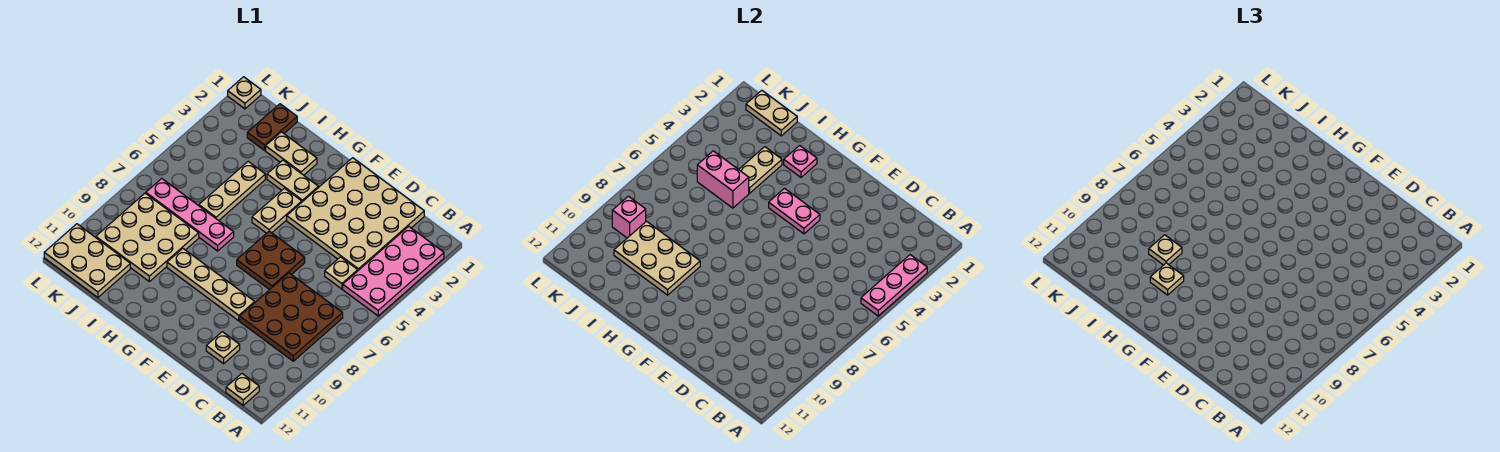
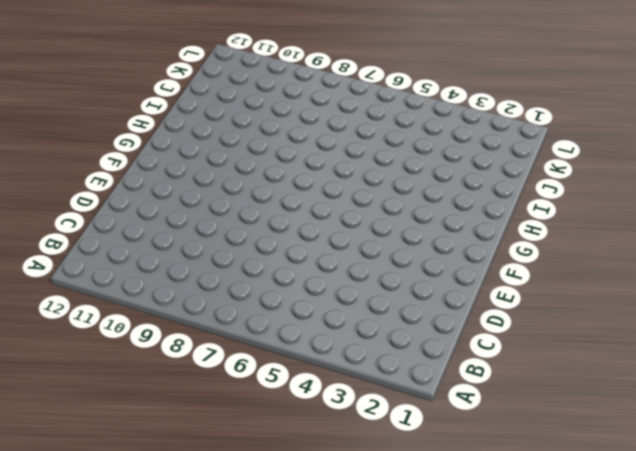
none -> pink 2x4 plate [343,226,444,316]
none -> brown 3x3 plate [240,273,343,361]
none -> tan 1x1 plate [226,374,259,405]

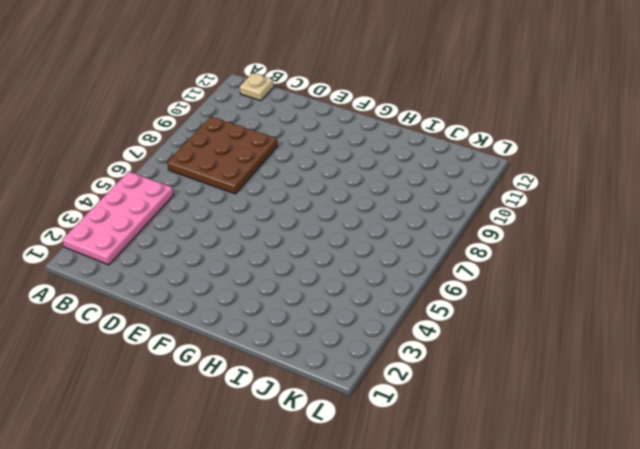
none -> tan 4x4 plate [287,158,424,270]
none -> tan 1x1 plate [325,257,358,289]
none -> tan 1x1 plate [206,332,240,364]

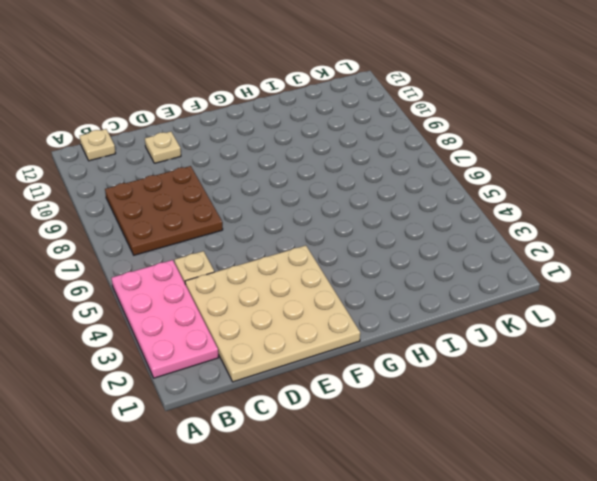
none -> brown 2x2 plate [237,231,305,290]
none -> tan 1x4 plate [167,248,255,321]
none -> tan 1x2 plate [267,160,318,202]

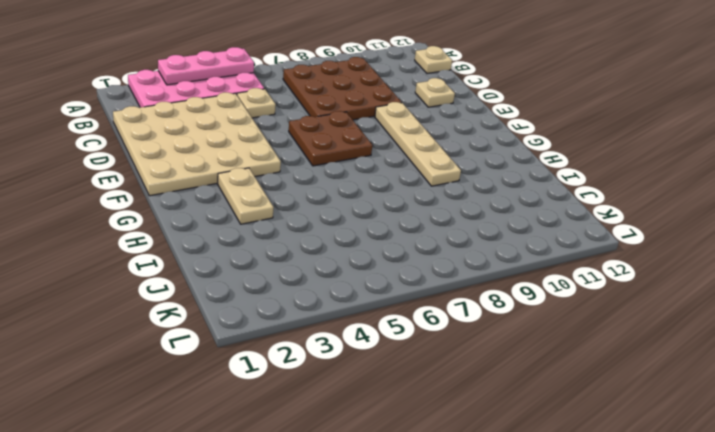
none -> tan 1x2 plate [252,188,302,233]
none -> tan 1x2 plate [266,132,317,175]
none -> pink 1x4 plate [146,178,234,251]

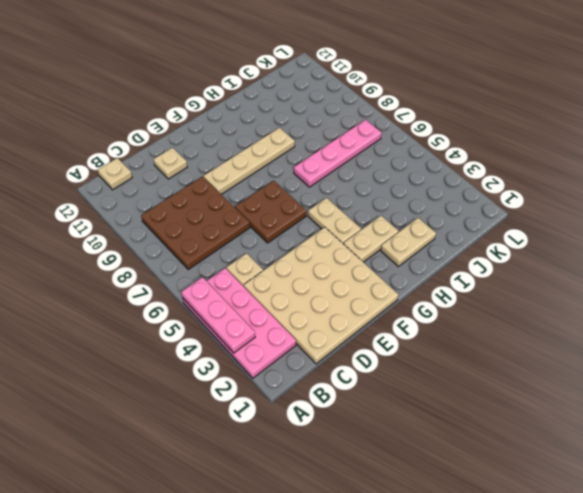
none -> tan 1x3 plate [199,161,265,220]
none -> tan 3x3 plate [96,193,199,281]
none -> brown 1x2 plate [247,104,297,150]

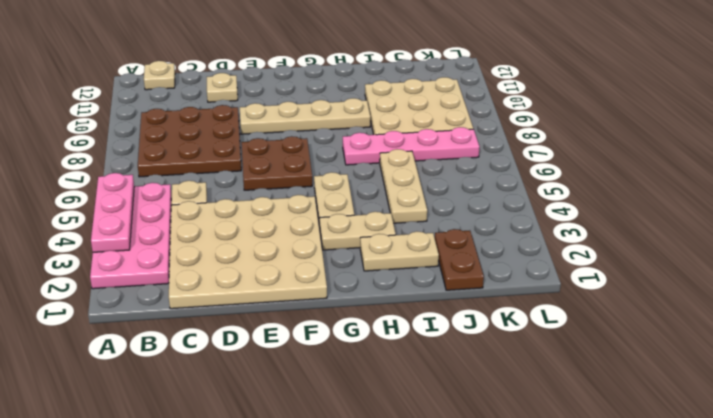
none -> tan 2x3 plate [44,224,130,297]
none -> tan 1x1 plate [228,77,261,109]
none -> pink 1x2 plate [769,188,820,234]

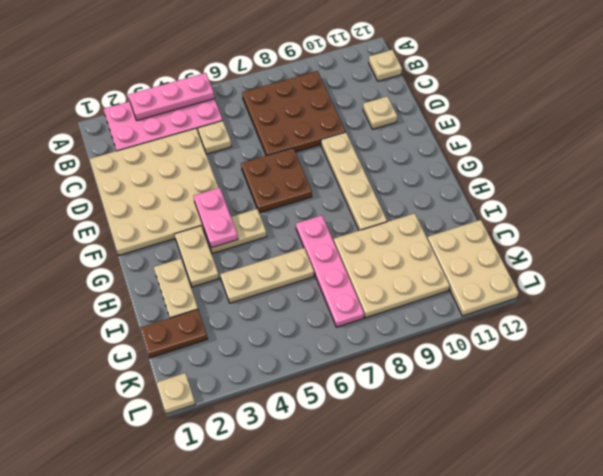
none -> pink 1x1 plate [784,145,817,177]
none -> tan 2x3 plate [614,221,700,295]
none -> tan 1x2 plate [739,147,782,193]

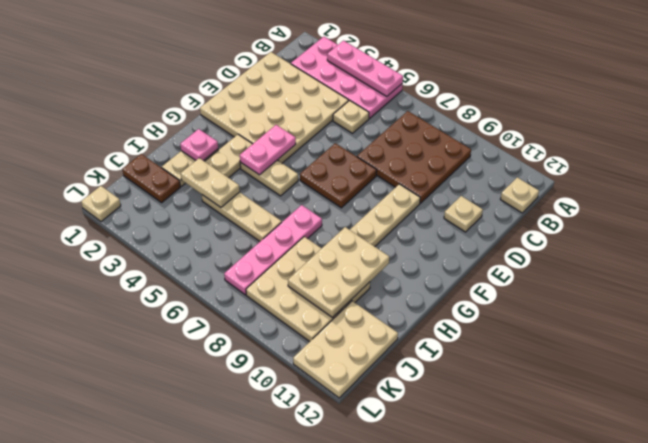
none -> pink 1x2 brick [697,151,749,208]
none -> tan 1x2 plate [746,90,797,136]
none -> pink 1x1 brick [612,196,646,238]

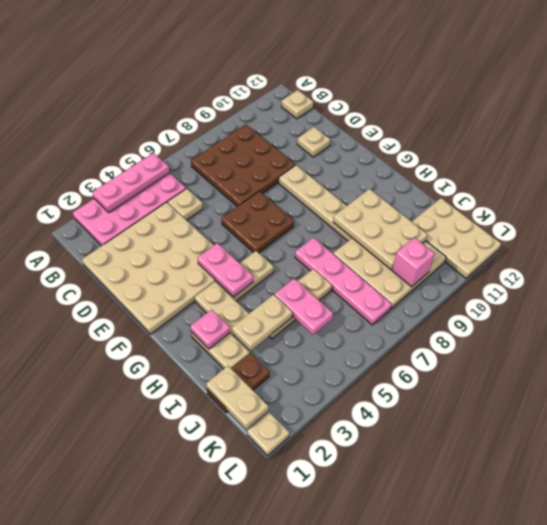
pink 1x2 plate [275,279,333,335] -> pink 1x2 brick [697,151,749,208]
none -> tan 1x1 plate [1150,263,1184,295]
none -> tan 1x1 plate [1149,235,1182,265]

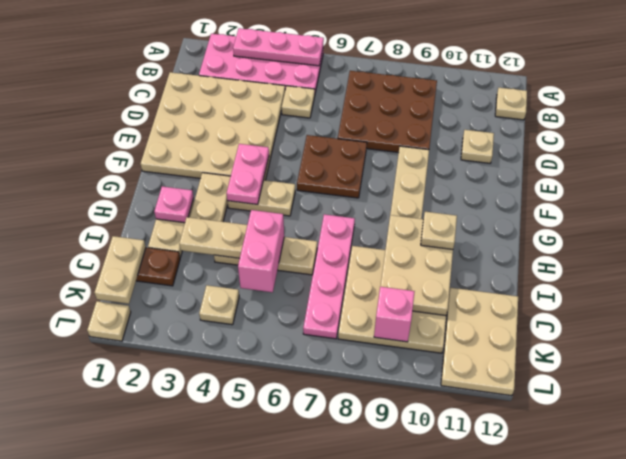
tan 1x1 plate [199,285,239,325] -> tan 1x1 plate moved to [1149,235,1182,265]

